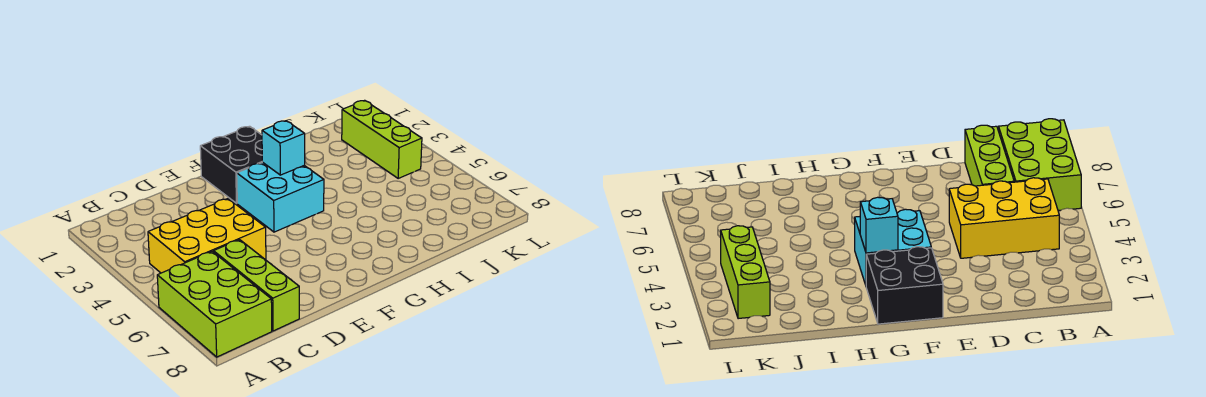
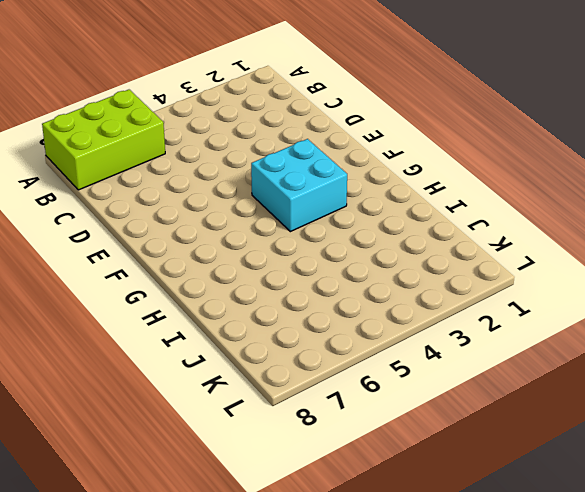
none -> yellow 2x3 brick [148,199,266,273]
none -> lime 1x3 brick [214,240,299,331]

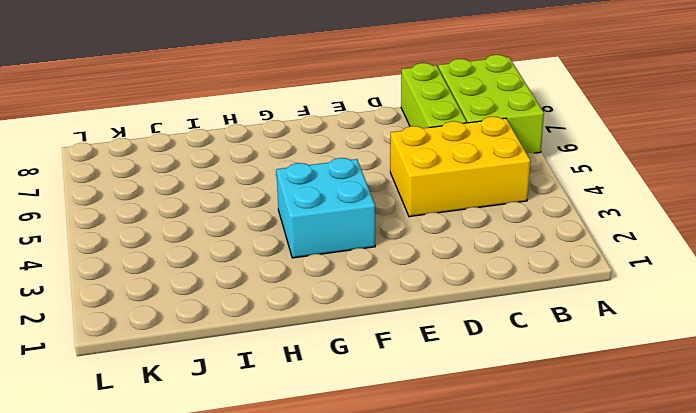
none -> black 2x2 brick [200,126,262,203]
none -> lime 1x3 brick [342,100,422,178]

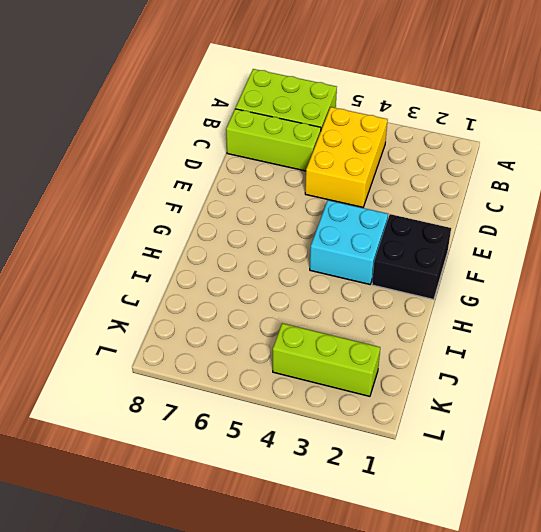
none -> cyan 1x1 brick [262,121,305,175]

